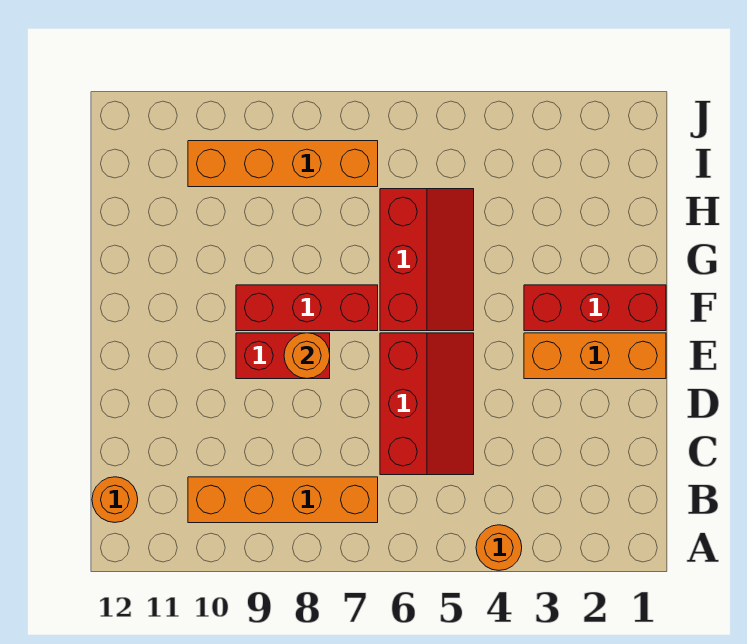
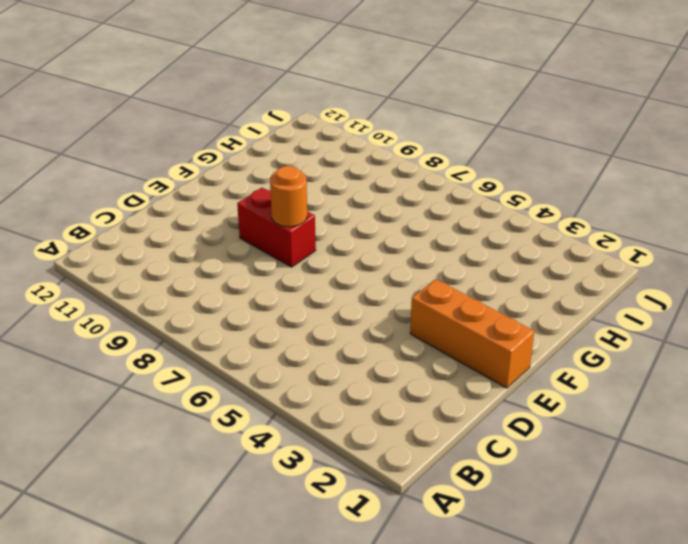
none -> orange 1x1 round brick [476,525,522,570]
none -> orange 1x4 brick [188,477,378,523]

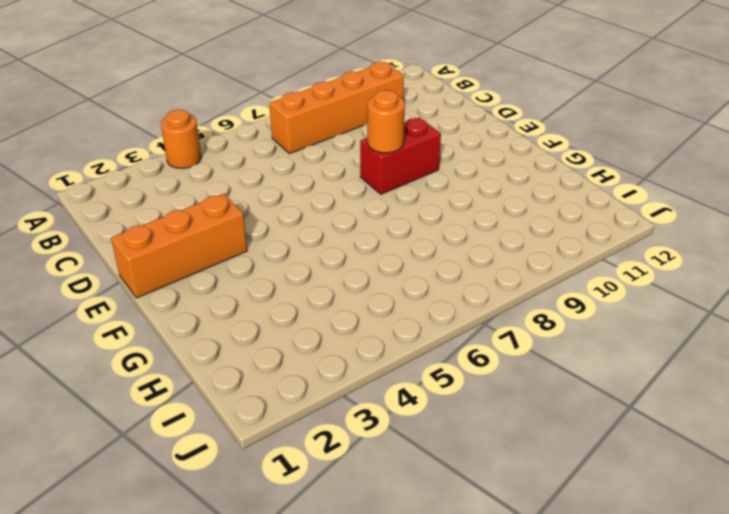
none -> orange 1x1 round brick [92,477,138,522]
none -> red 2x3 slope [380,333,474,475]

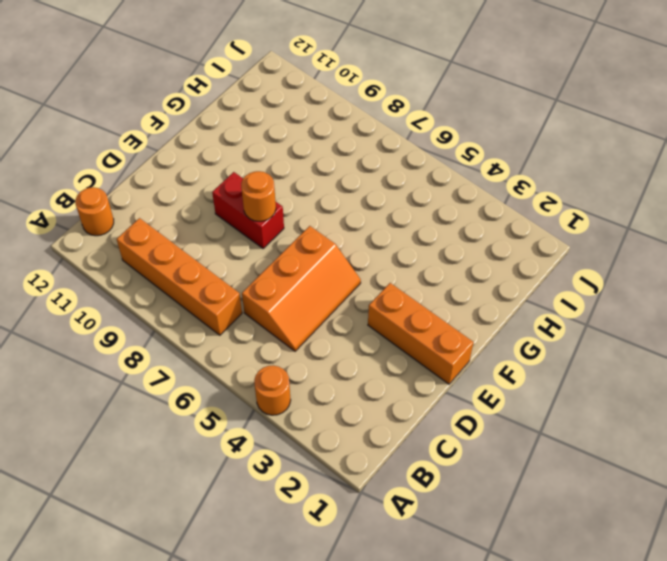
orange 2x3 slope [242,226,361,351] -> red 2x3 slope [380,333,474,475]
none -> red 1x3 brick [524,285,666,331]
none -> red 2x3 slope [380,189,474,331]

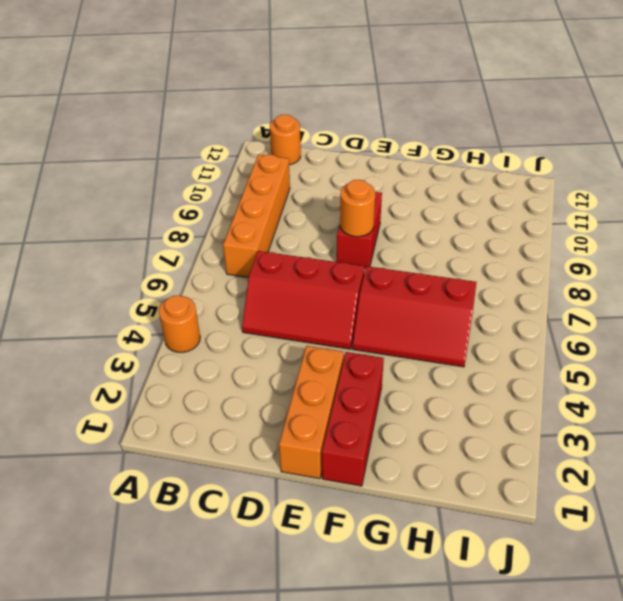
none -> red 1x3 brick [236,285,378,331]
none -> orange 1x4 brick [188,141,378,187]

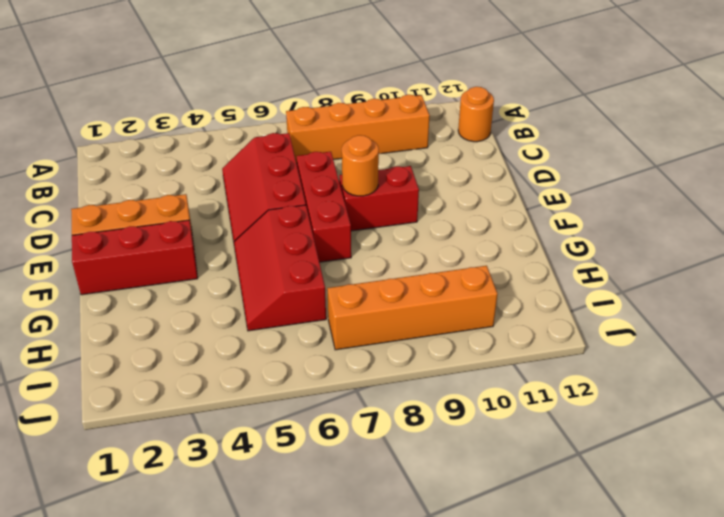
red 1x3 brick [297,152,351,262] -> red 1x3 brick turned to [236,285,378,331]
none -> orange 1x1 round brick [476,525,522,570]

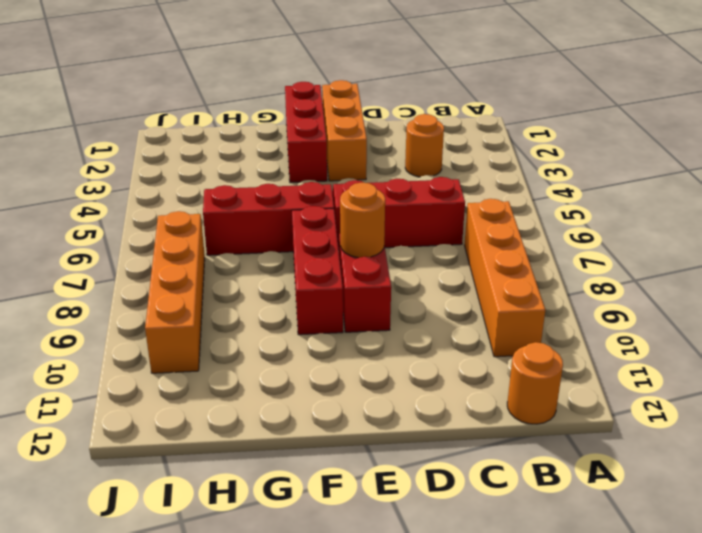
orange 1x1 round brick [405,114,444,177] -> orange 1x1 round brick moved to [476,525,522,570]

